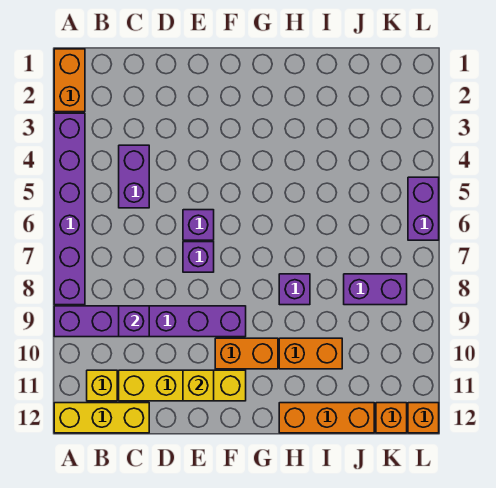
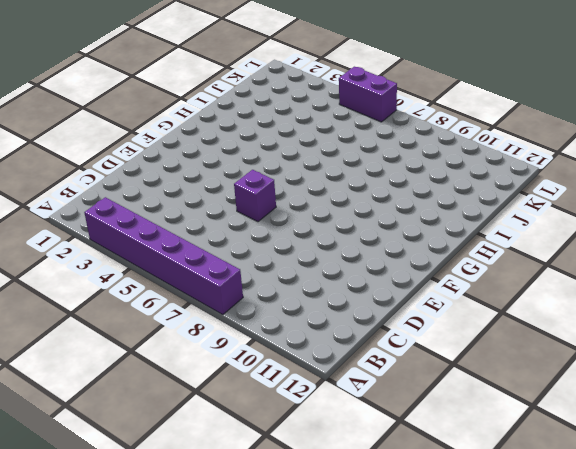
none -> orange 1x2 brick [54,49,85,112]
none -> purple 1x6 brick [54,306,246,337]
none -> yellow 1x3 brick [54,403,149,433]

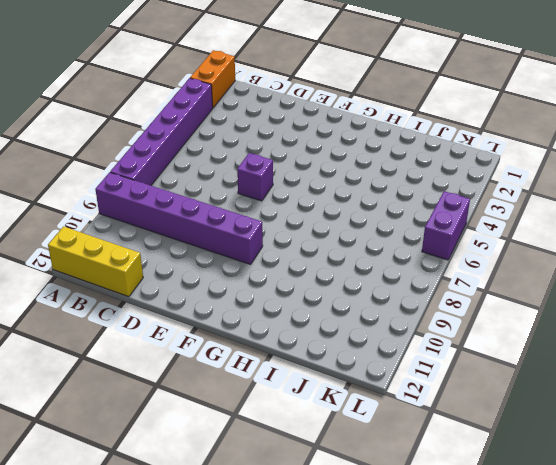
none -> yellow 1x1 brick [87,370,117,401]
none -> purple 1x2 brick [119,145,149,208]
none -> yellow 1x4 brick [119,370,246,401]

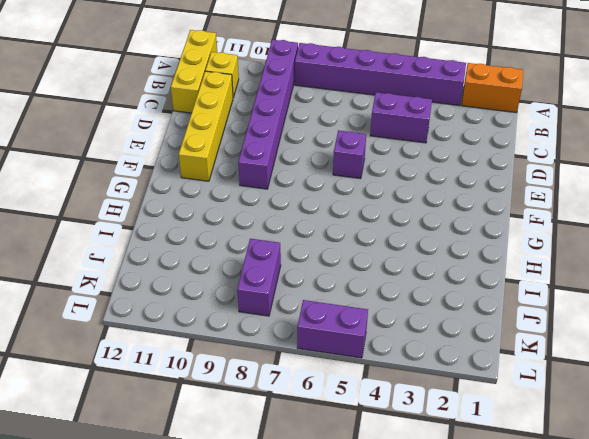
none -> purple 1x1 brick [183,242,214,272]
none -> orange 1x2 brick [215,338,278,369]
none -> purple 1x1 brick [279,274,310,305]

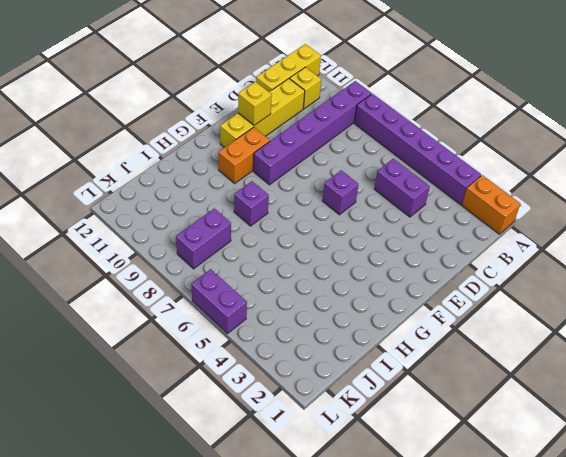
none -> purple 1x1 brick [183,242,214,272]
none -> orange 1x2 brick [279,338,342,369]
none -> orange 1x3 brick [279,403,374,433]

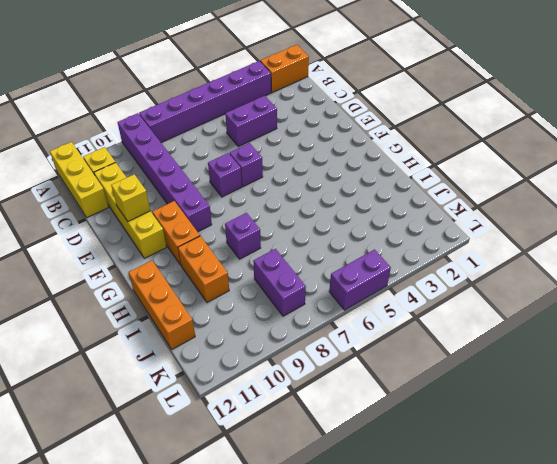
none -> orange 1x1 brick [376,403,407,433]
none -> orange 1x1 brick [408,403,439,433]
none -> purple 1x1 brick [119,306,149,337]

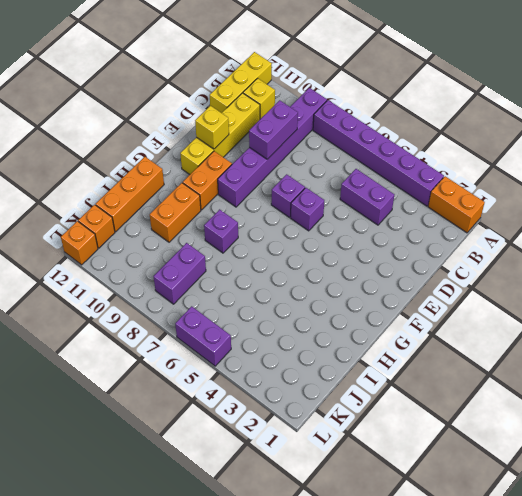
purple 1x2 brick [249,100,298,159] -> purple 1x1 brick [119,306,149,337]

